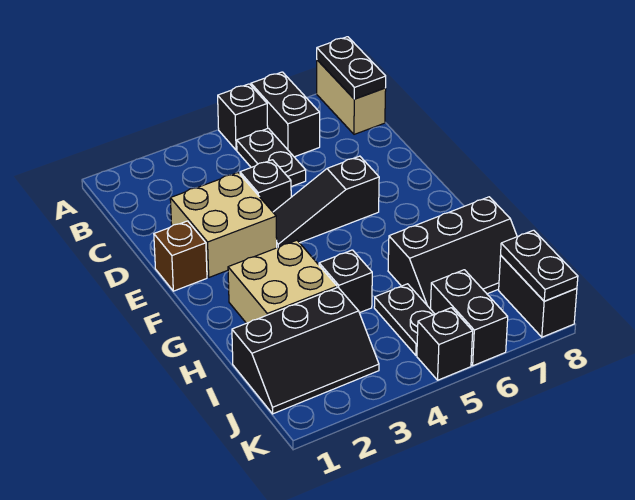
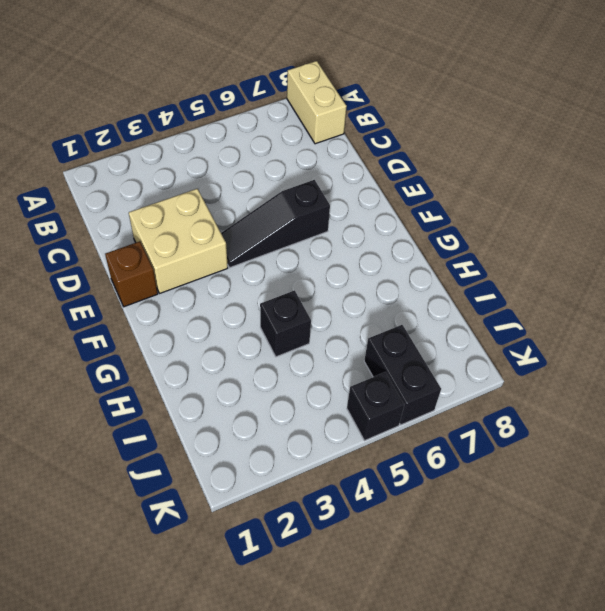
none -> black 1x1 brick [218,84,268,150]
none -> black 1x2 brick [251,72,320,157]
none -> black 1x2 plate [237,128,306,187]

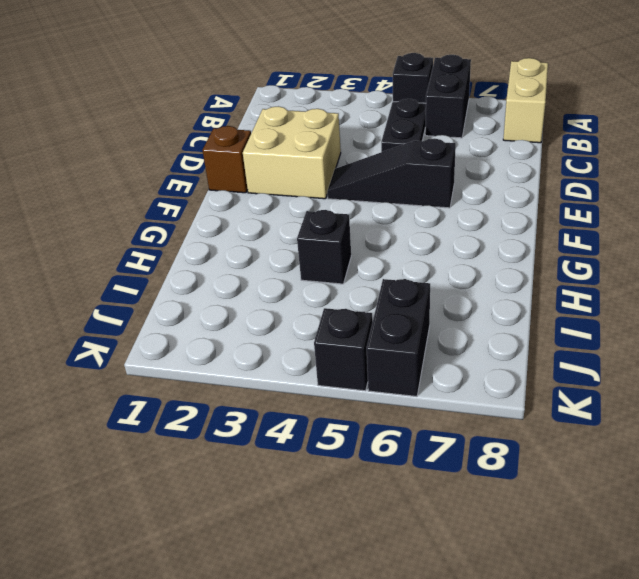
none -> black 1x1 brick [240,160,291,212]
none -> tan 2x2 brick [228,240,337,323]
none -> black 2x3 slope [388,197,517,309]

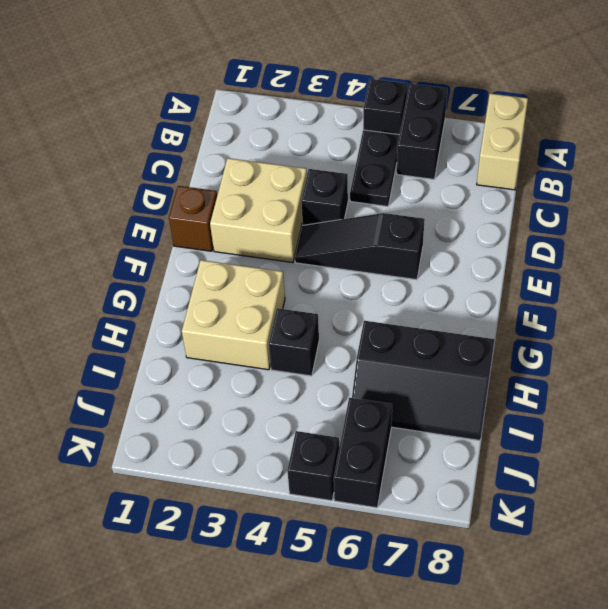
none -> black 2x3 slope [232,288,379,414]
none -> black 1x2 plate [374,284,434,355]
none -> black 1x2 brick [499,256,577,337]

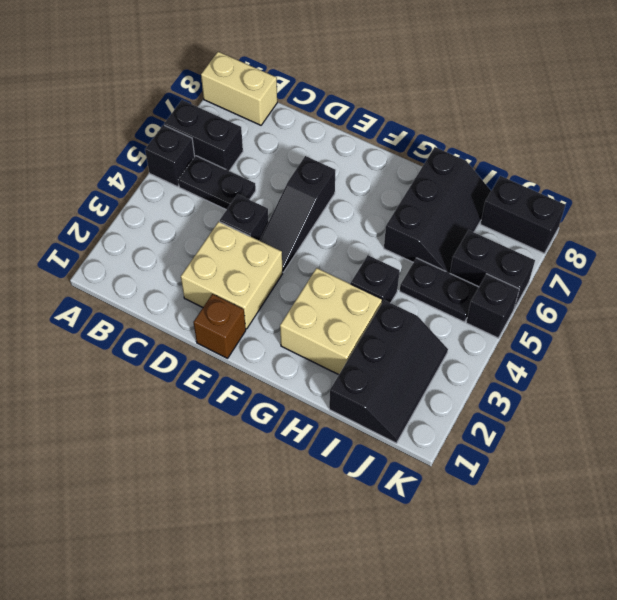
none -> black 1x2 plate [317,37,386,99]
none -> black 1x2 plate [501,230,578,301]

